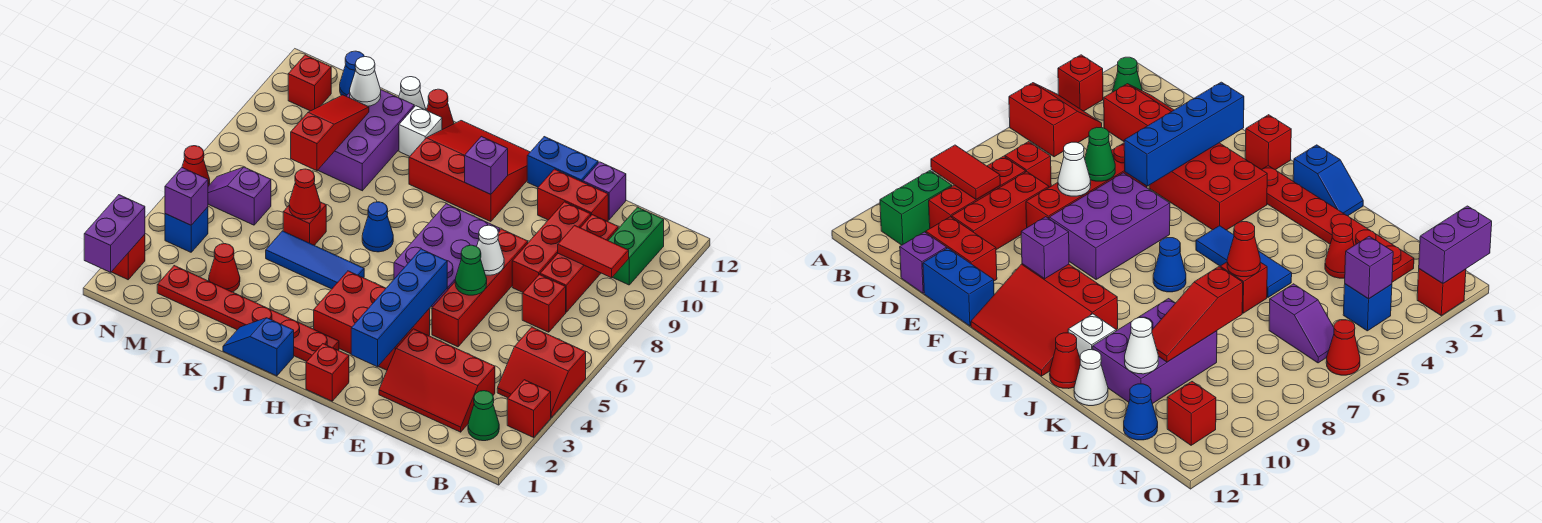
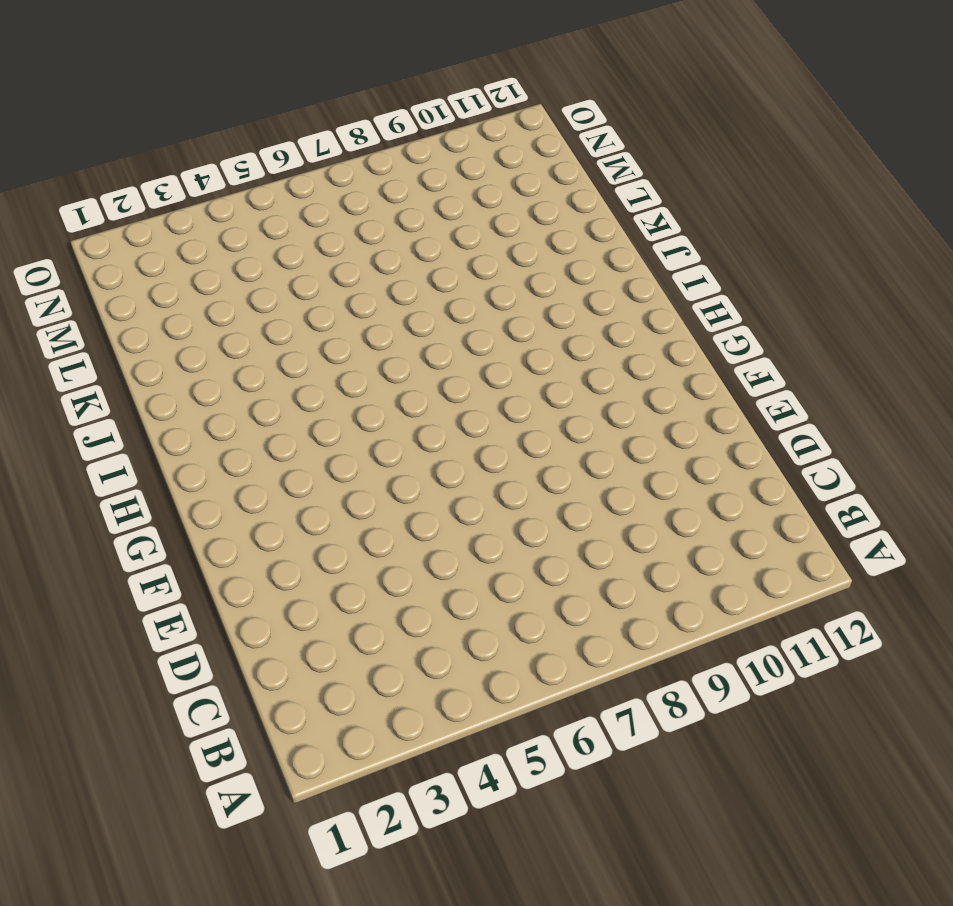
none -> red 1x1 brick [507,380,551,437]
none -> red 2x2 slope [497,327,586,417]
none -> green 1x1 cone [468,391,499,441]
none -> green 1x2 brick [608,207,664,285]

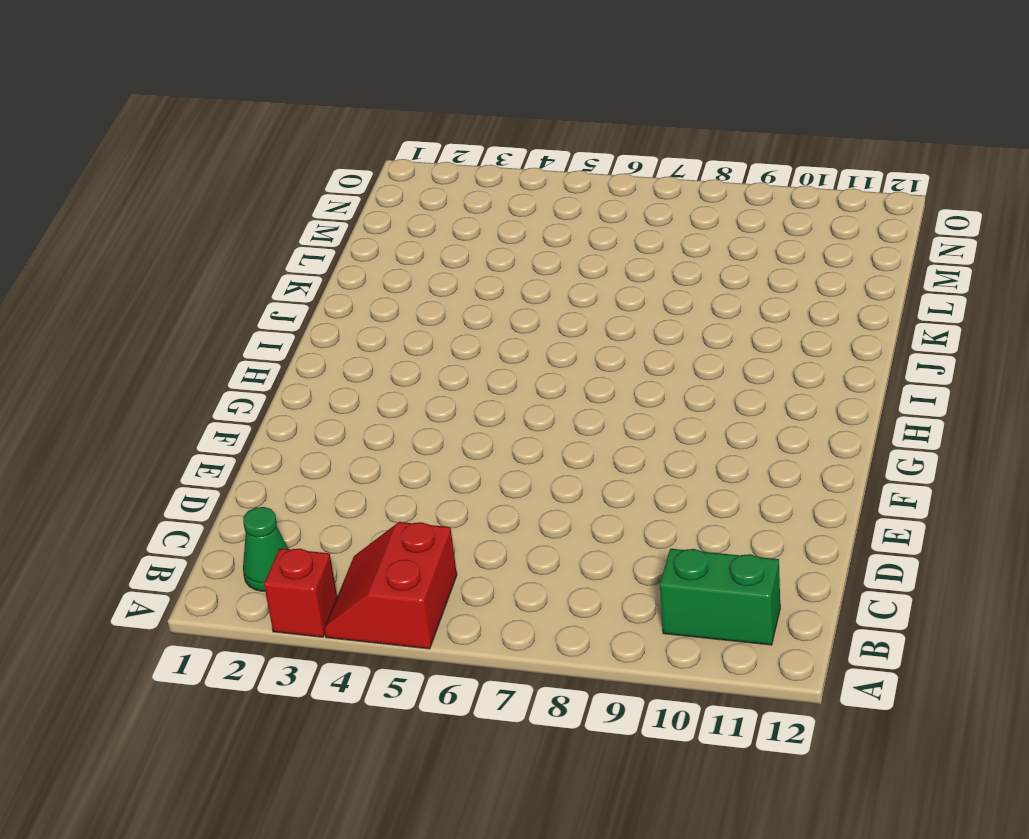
none -> red 2x3 slope [379,329,495,432]
none -> red 1x1 brick [522,274,566,332]
none -> red 1x3 brick [540,215,618,312]
none -> red 1x3 brick [512,202,591,292]

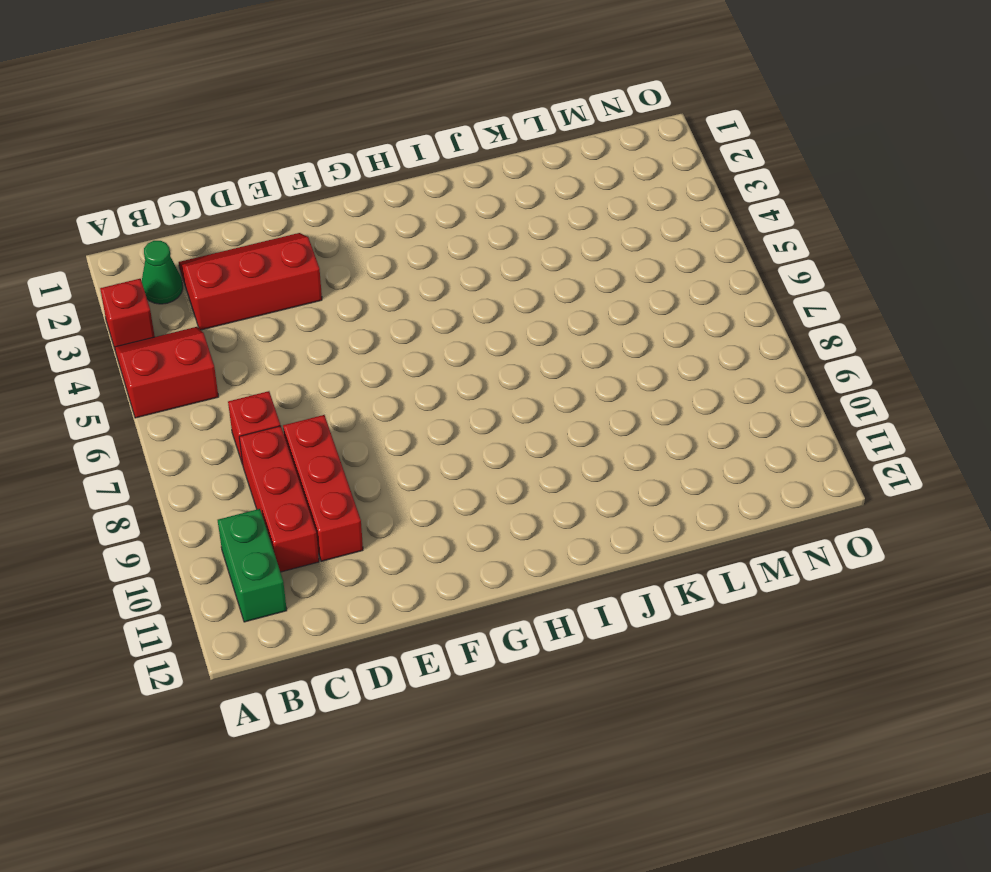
none -> red 1x2 brick [538,169,608,222]
none -> purple 1x1 brick [583,162,626,220]
none -> red 1x4 brick [432,229,528,347]
none -> blue 1x2 brick [527,137,598,187]

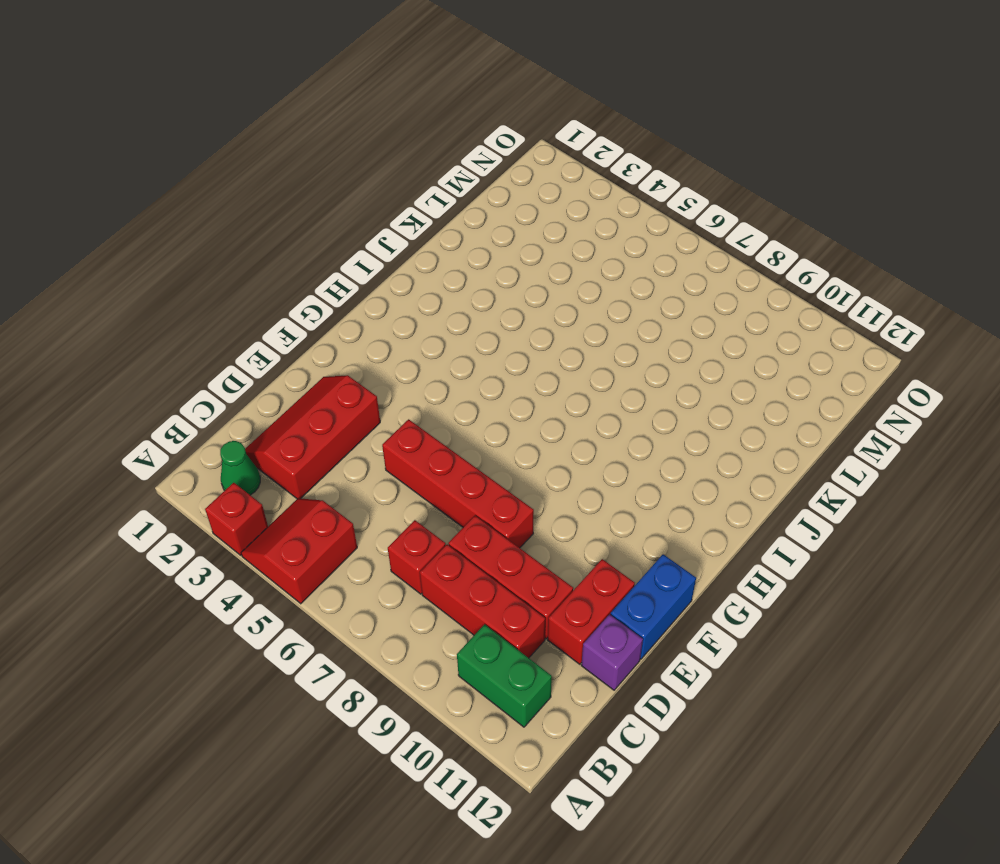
none -> red 2x3 brick [314,271,430,370]
none -> purple 2x3 brick [394,204,500,307]
none -> red 1x1 brick [306,344,349,401]
none -> red 3x3 slope [409,121,530,222]

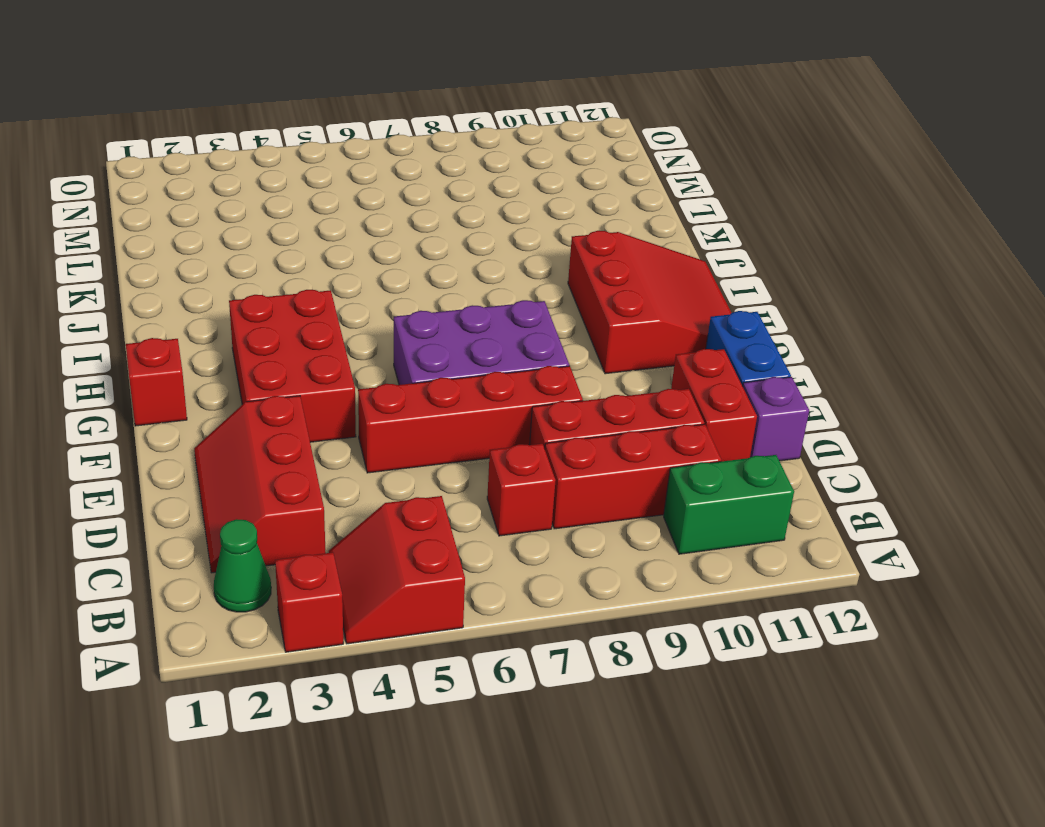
none -> red 1x6 plate [157,266,339,362]
none -> blue 1x2 slope [223,318,294,376]
none -> blue 1x3 tile [266,231,364,289]
none -> blue 1x1 cone [362,202,393,252]

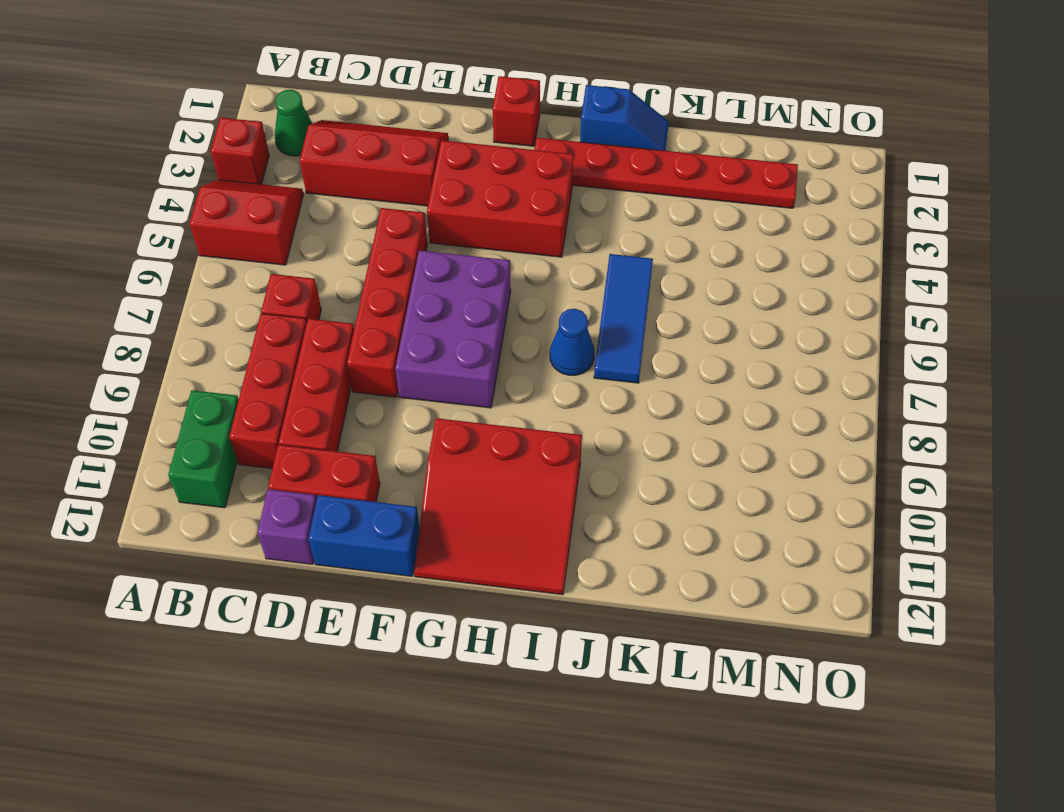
blue 1x3 tile [594,254,653,383] -> blue 1x3 tile turned to [266,231,364,289]
none -> white 1x1 brick [399,106,442,156]
none -> red 1x1 cone [427,89,454,130]
none -> red 1x1 brick [283,202,326,245]
none -> purple 2x3 brick [318,90,414,191]

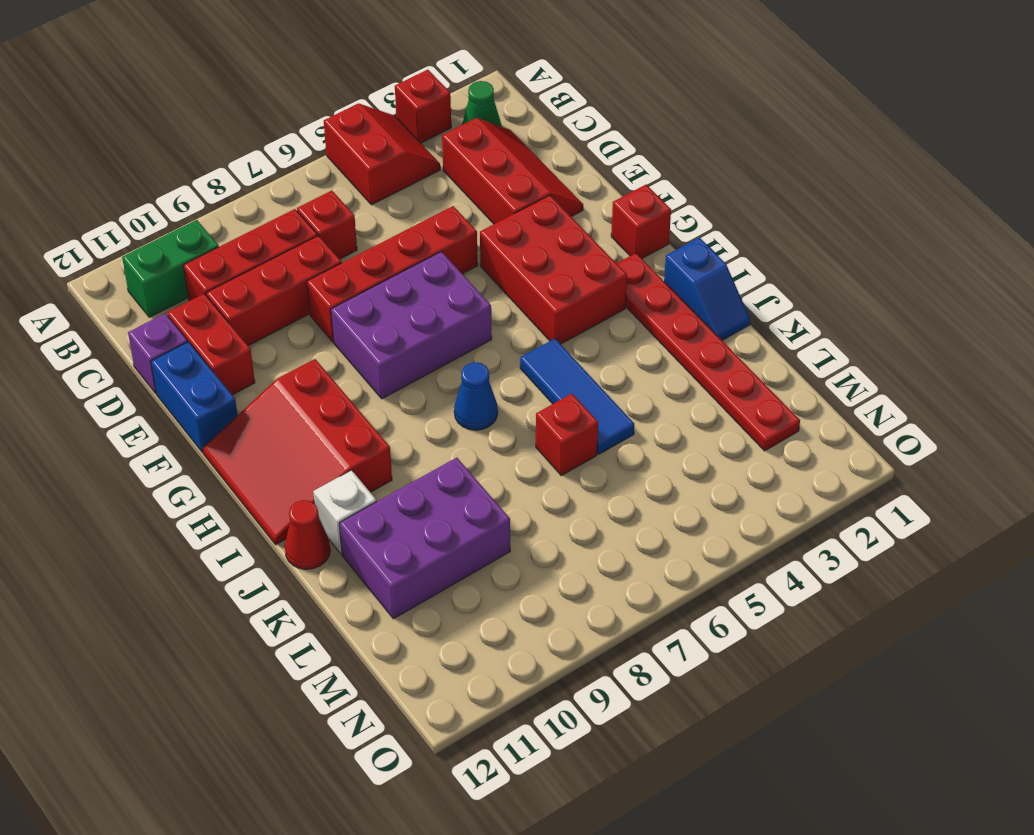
none -> white 1x1 cone [399,77,426,110]
none -> red 1x1 cone [209,244,240,292]
none -> purple 1x2 slope [208,167,271,225]
none -> blue 1x1 cone [340,51,364,96]

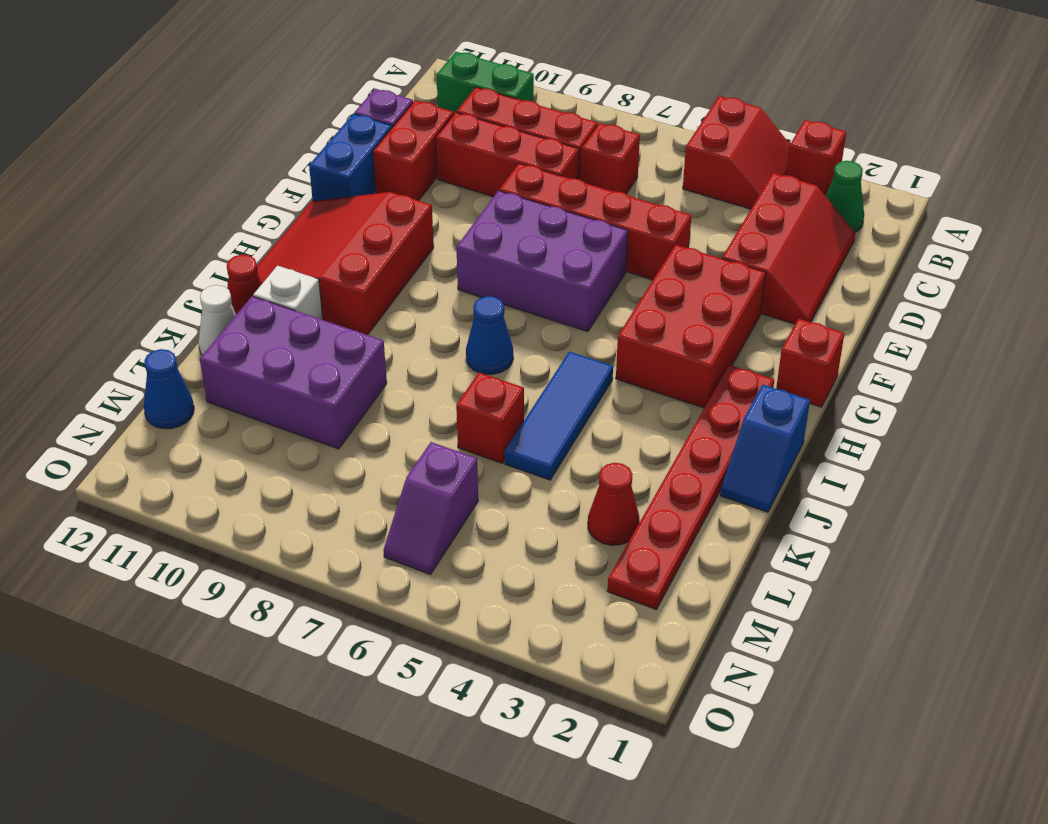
none -> blue 1x1 brick [165,207,208,252]
none -> red 1x1 brick [288,55,331,111]
none -> red 1x1 brick [112,234,145,280]
none -> red 1x1 cone [182,146,210,186]

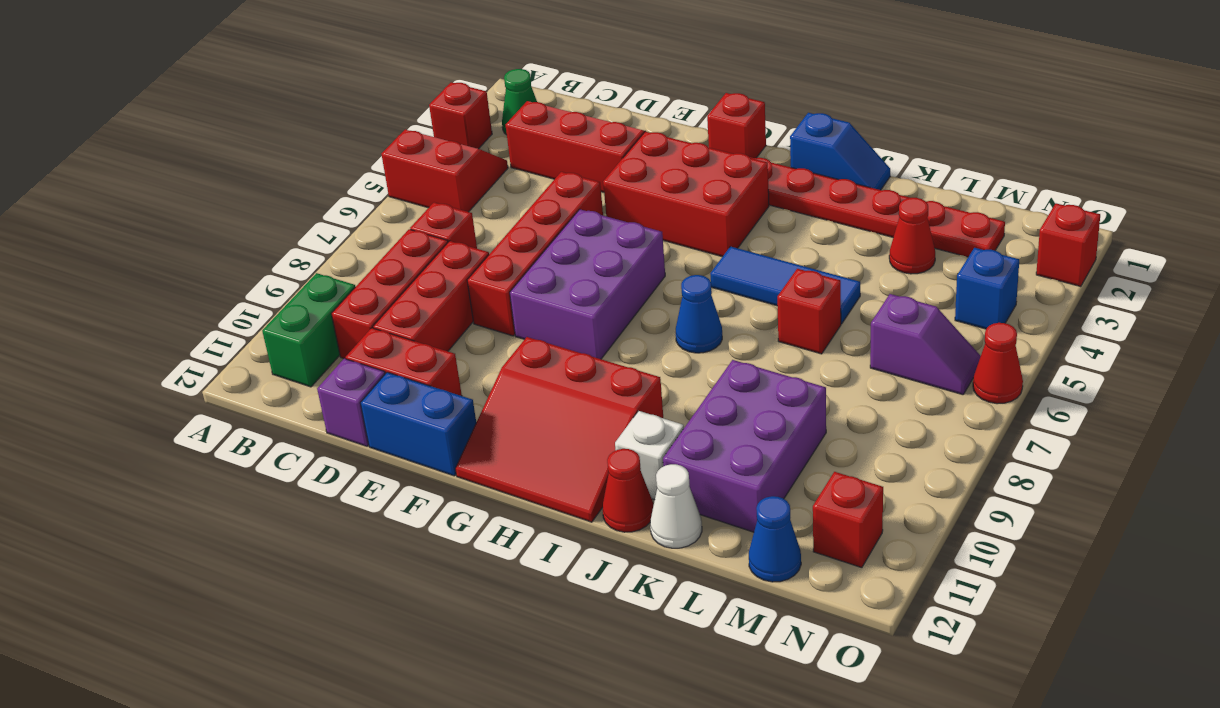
none -> red 1x2 tile [558,225,629,278]
none -> green 1x1 cone [455,245,487,295]
none -> white 1x1 cone [477,225,504,275]
none -> blue 1x4 brick [351,249,447,367]

